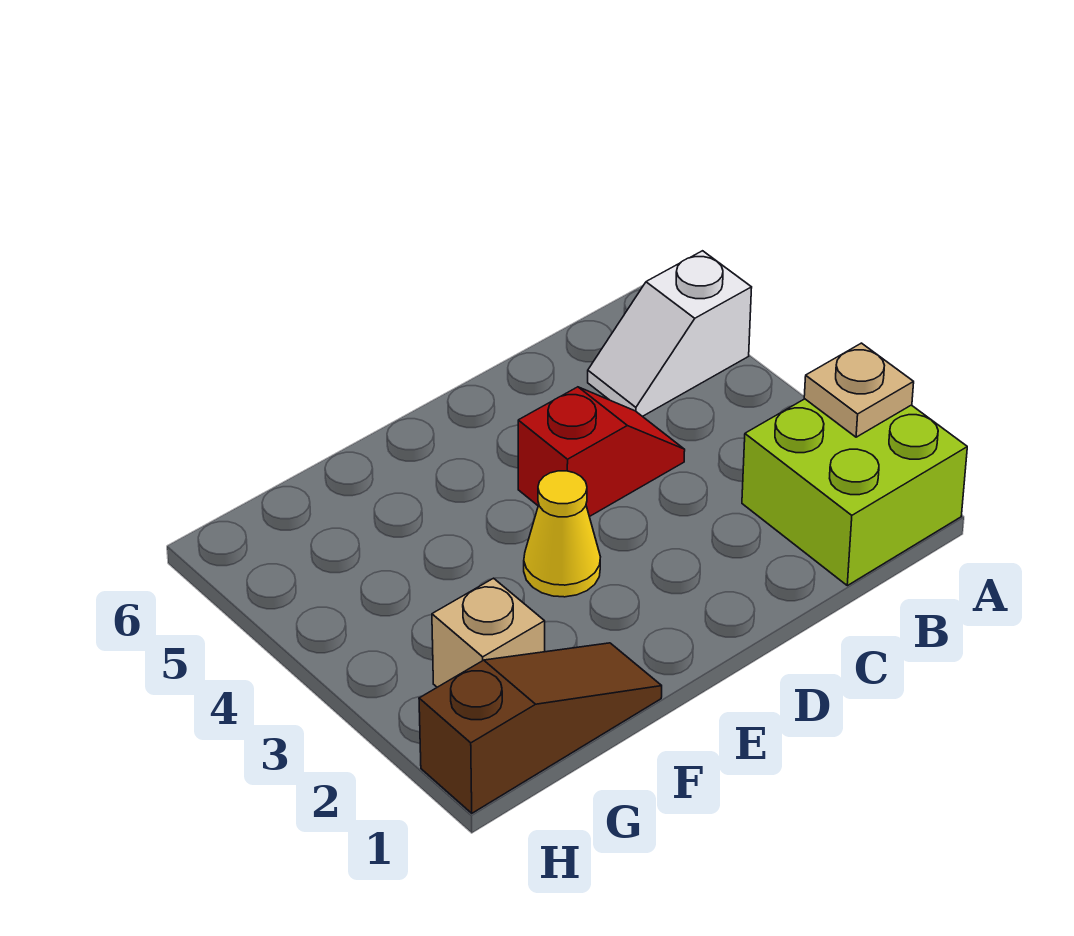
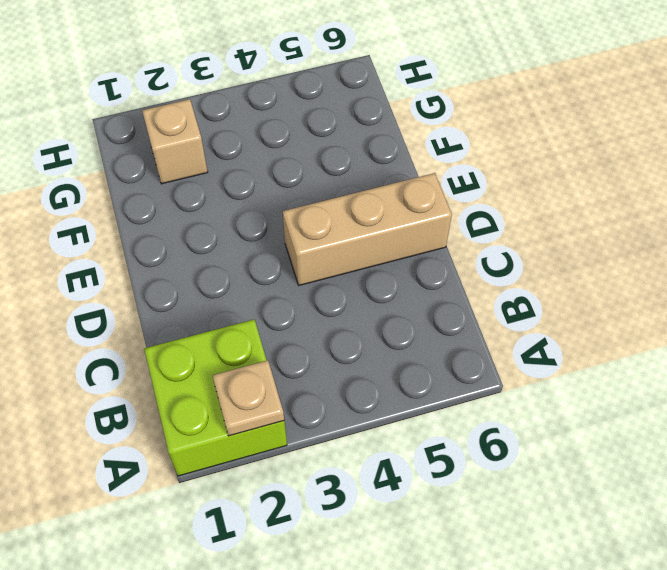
tan 1x3 brick [283,173,452,285] -> red 1x2 slope [518,387,685,517]
none -> white 1x2 slope [588,251,752,417]
none -> yellow 1x1 cone [524,471,600,597]

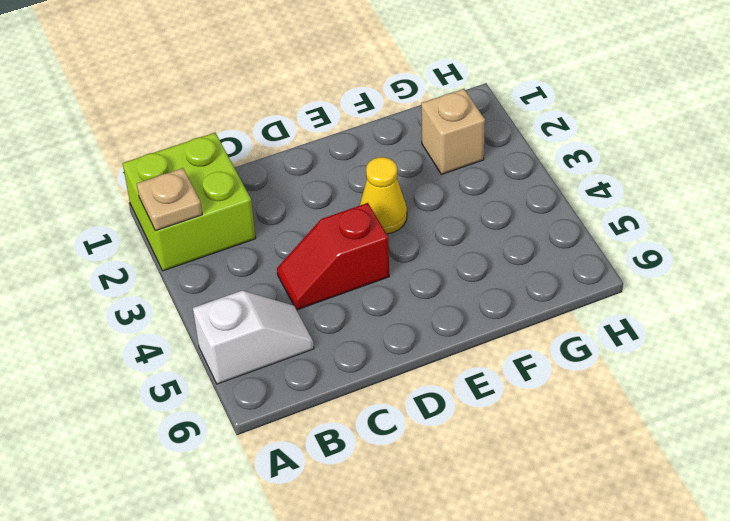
none -> brown 1x3 slope [419,643,662,813]

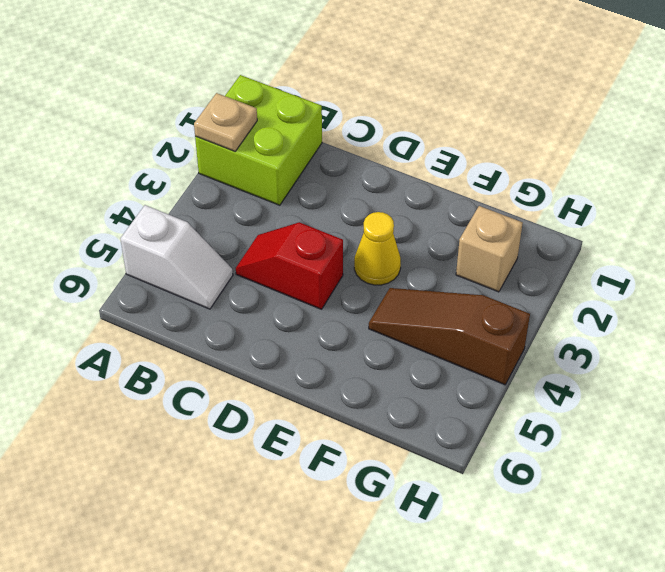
brown 1x3 slope [369,288,530,385] -> brown 1x3 slope moved to [419,643,662,813]

